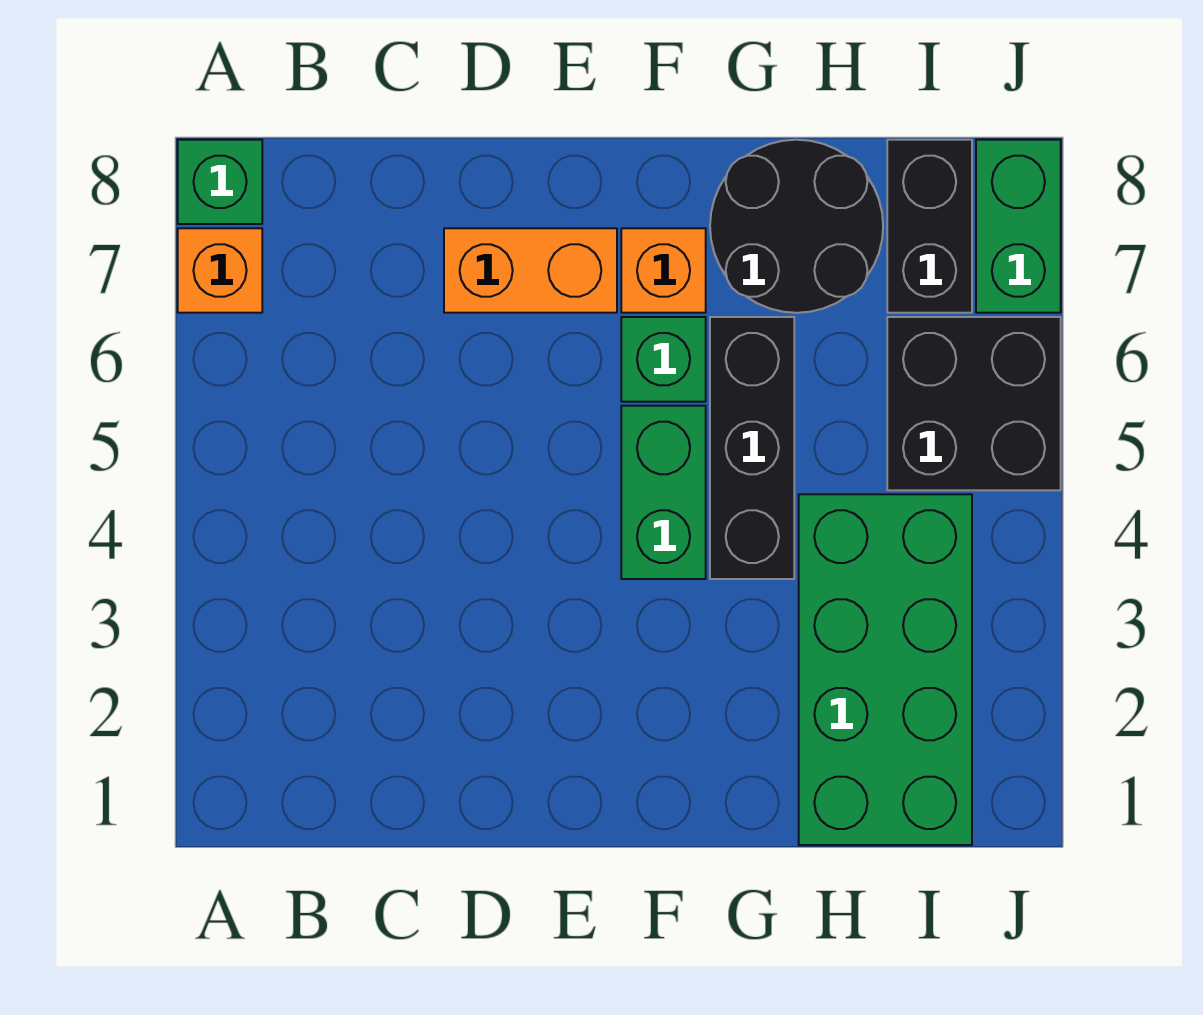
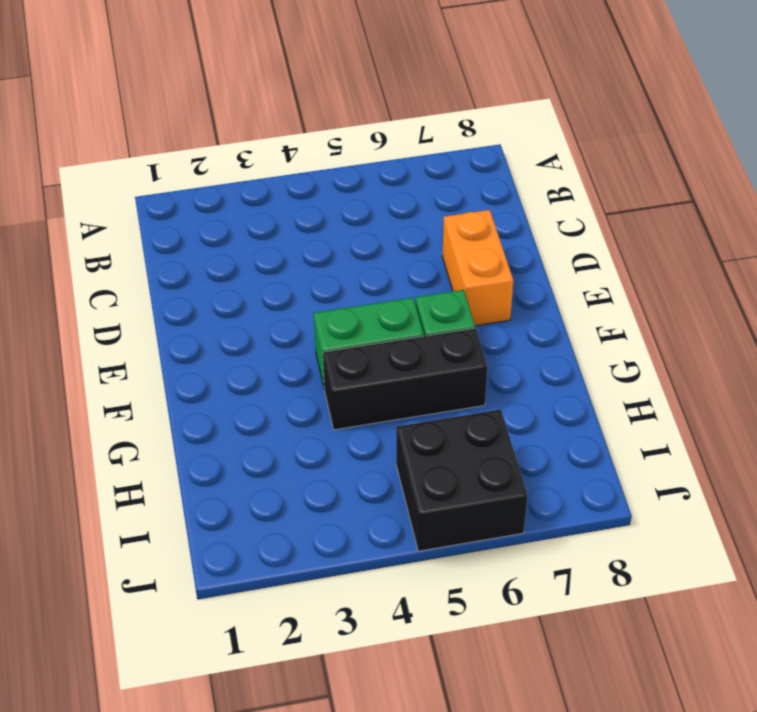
none -> orange 1x1 brick [178,228,262,313]
none -> green 1x1 brick [178,140,262,224]
none -> orange 1x1 brick [621,228,706,313]

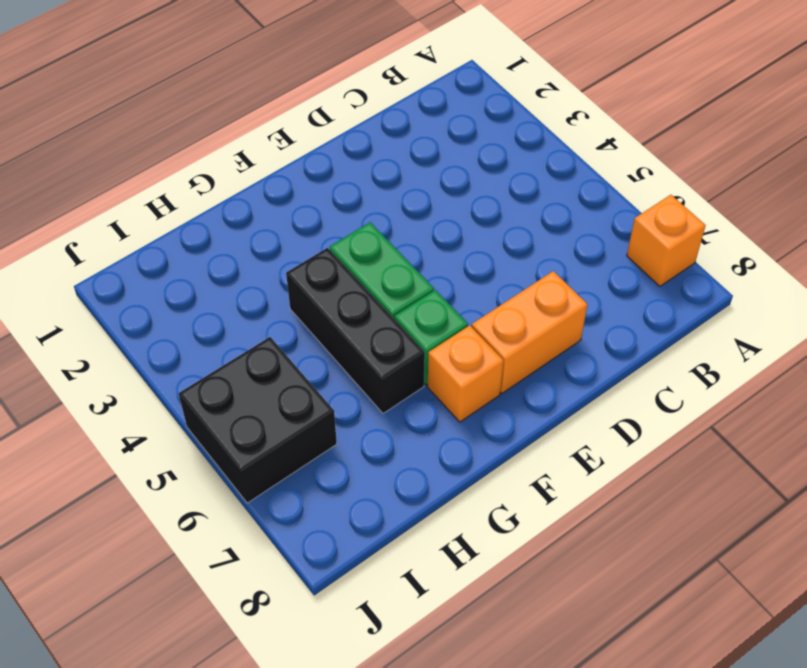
none -> green 1x1 brick [178,140,262,224]
none -> black 2x2 round brick [710,140,883,313]
none -> green 2x4 brick [799,494,972,845]

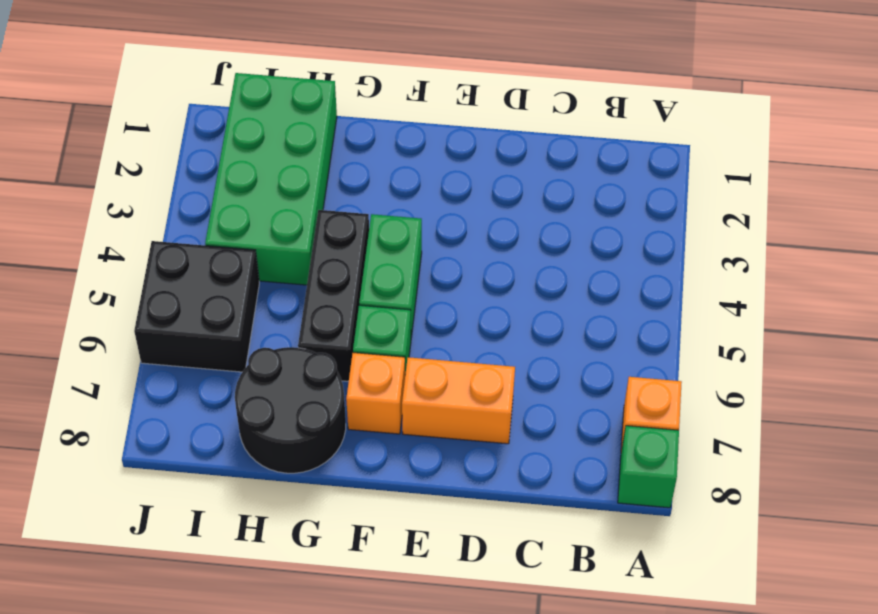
none -> black 1x2 brick [887,140,972,313]
none -> green 1x2 brick [976,140,1061,313]

